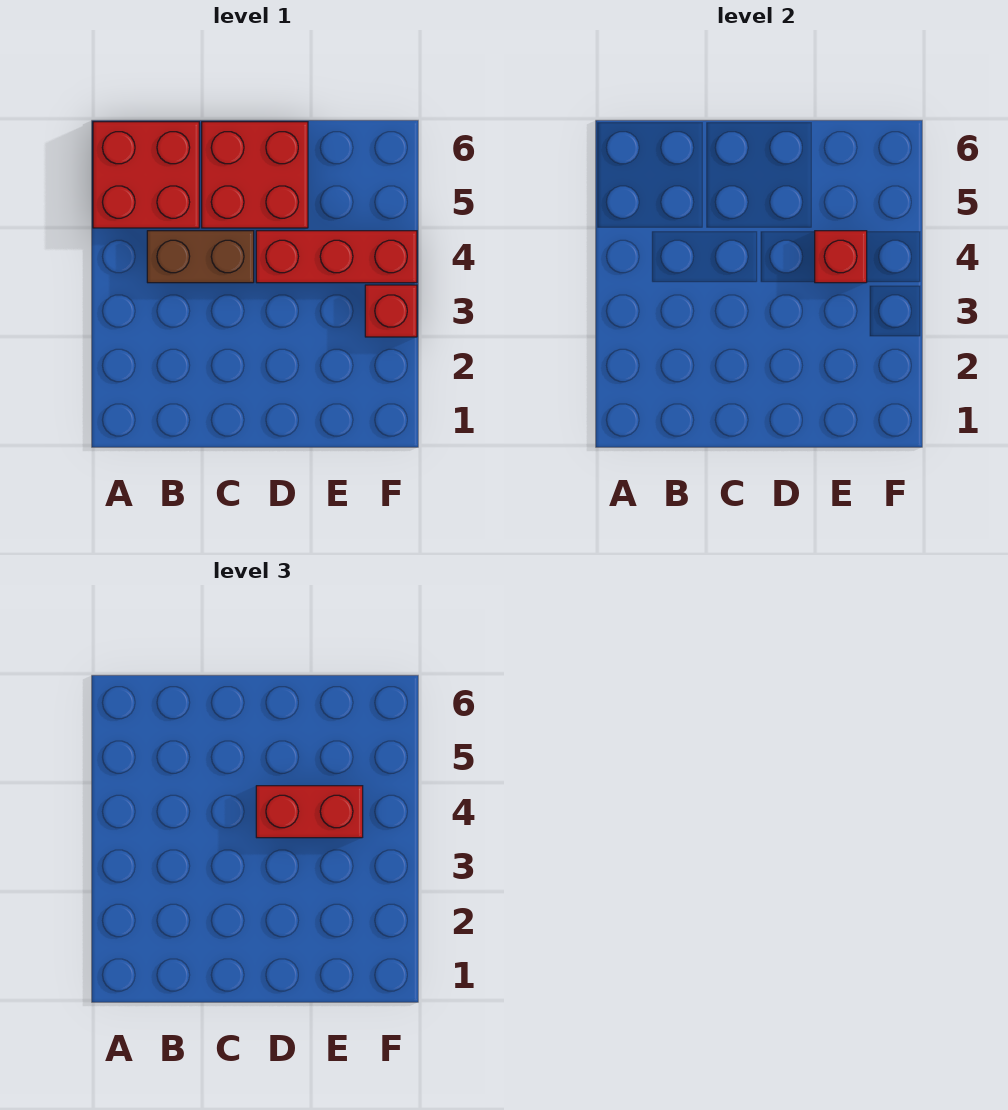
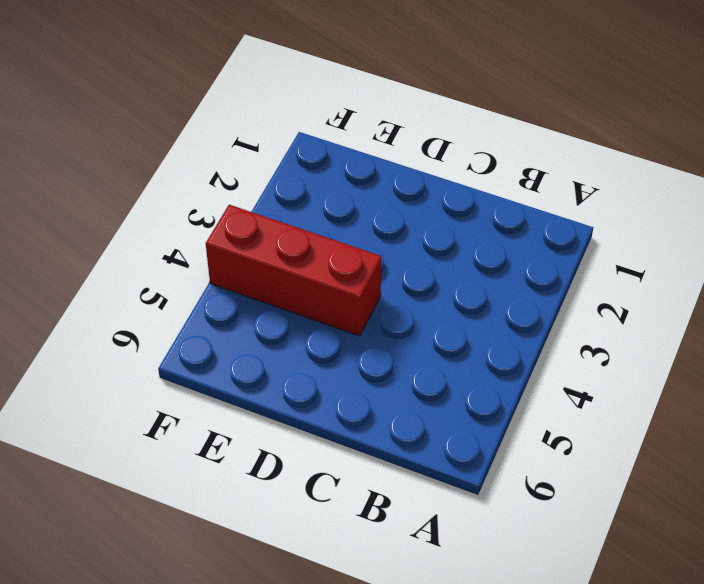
none -> red 2x2 brick [93,122,199,228]
none -> brown 1x2 brick [147,231,254,283]

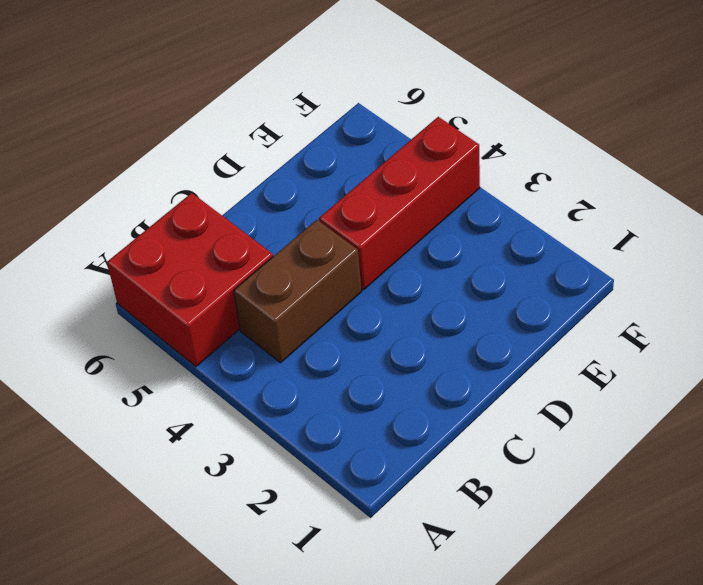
none -> red 2x2 brick [202,122,308,228]
none -> red 1x1 brick [365,285,417,337]

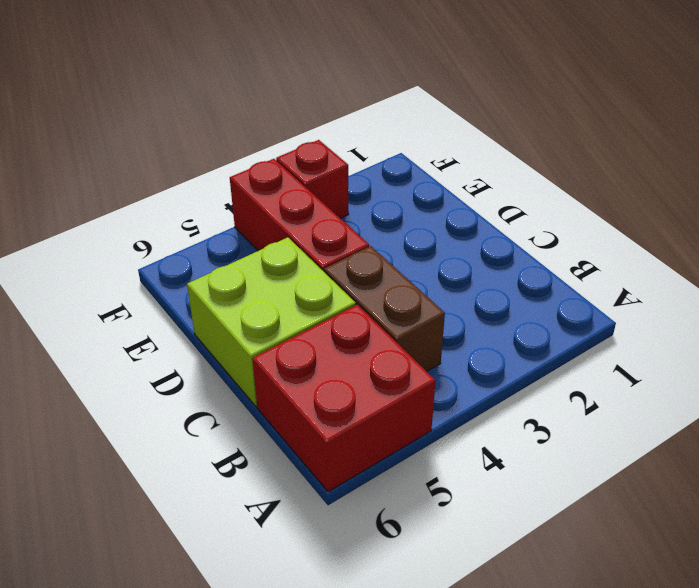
lime 2x2 brick [187,237,356,407] -> red 2x2 brick [202,122,308,228]
none -> red 1x1 brick [815,231,867,283]
none -> red 1x2 brick [256,786,363,838]

